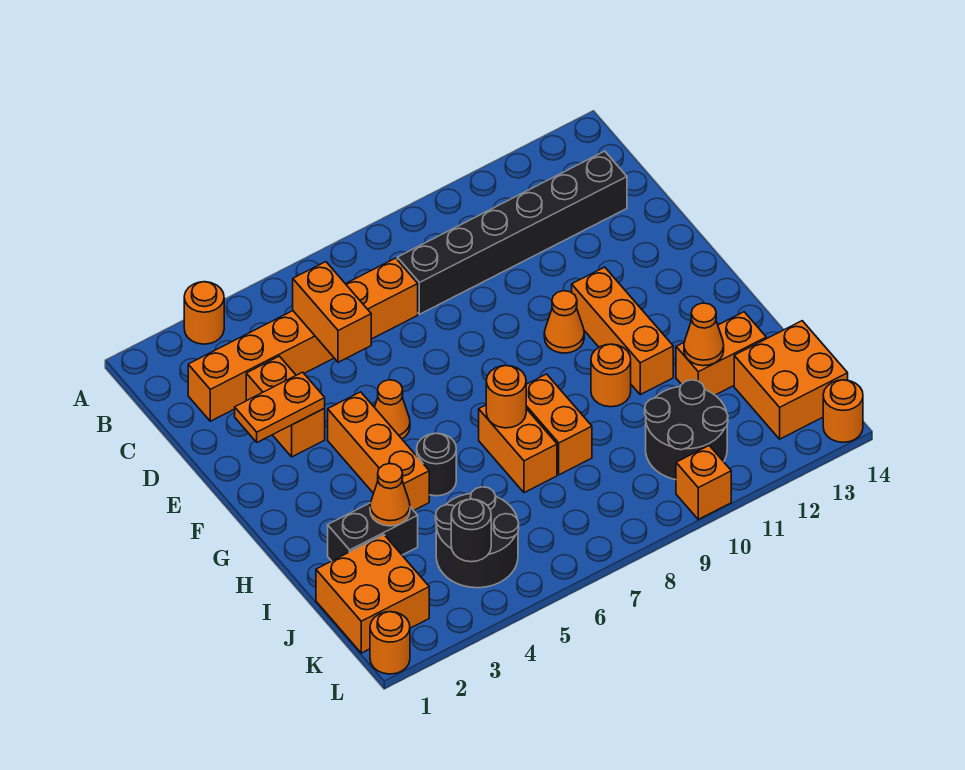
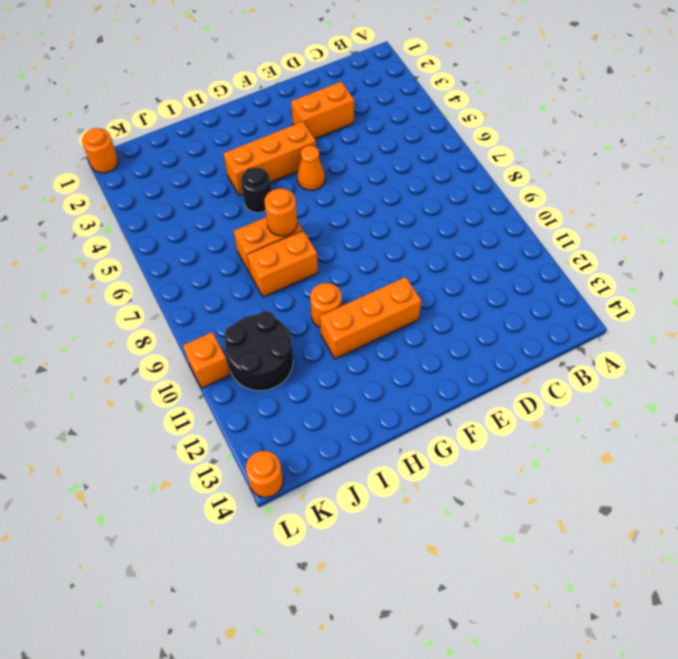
none -> orange 1x1 round brick [184,282,224,344]
none -> orange 1x6 brick [188,258,418,421]
none -> black 1x6 brick [397,151,627,314]

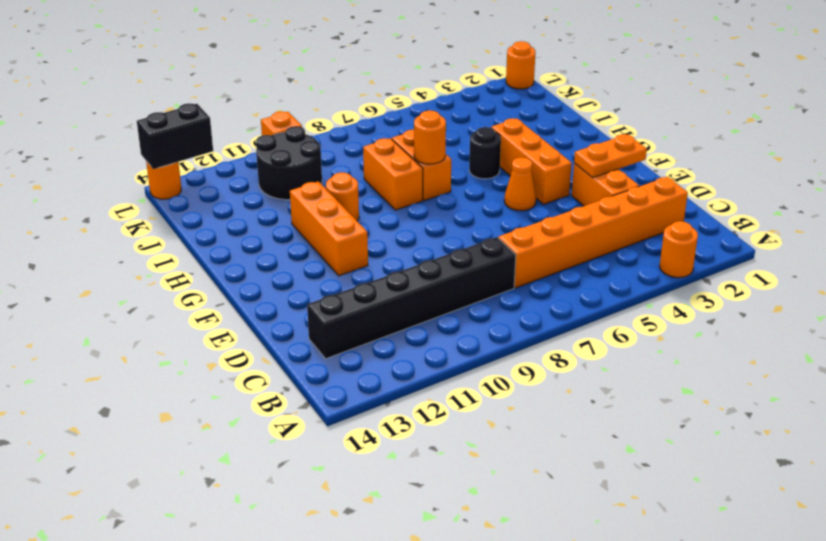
black 1x2 brick [137,103,213,169] -> black 1x2 brick moved to [328,503,418,561]
none -> orange 1x1 cone [544,291,584,353]
none -> orange 1x2 brick [676,312,766,395]
none -> orange 2x2 brick [316,535,429,653]

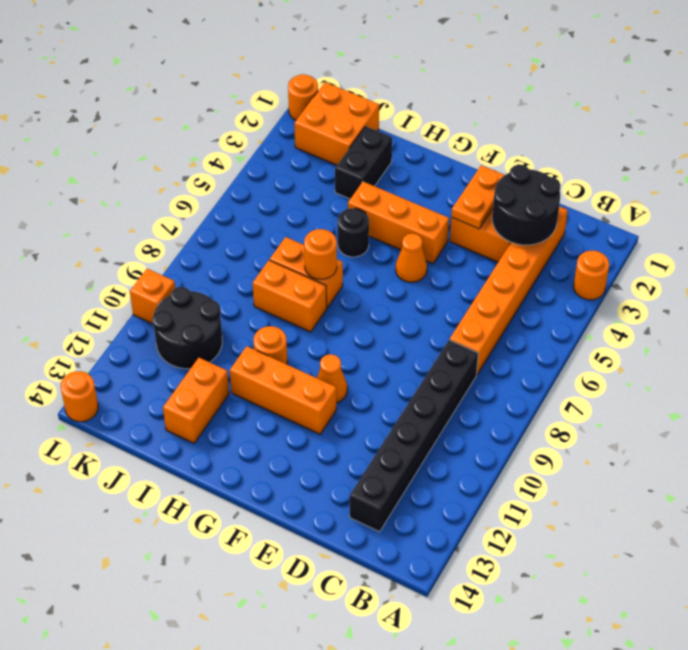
black 2x2 round brick [492,165,561,245] -> black 2x2 round brick moved to [436,487,519,588]
none -> orange 2x2 brick [734,321,848,439]
none -> orange 1x2 brick [293,262,371,362]
none -> orange 1x1 cone [370,464,410,526]

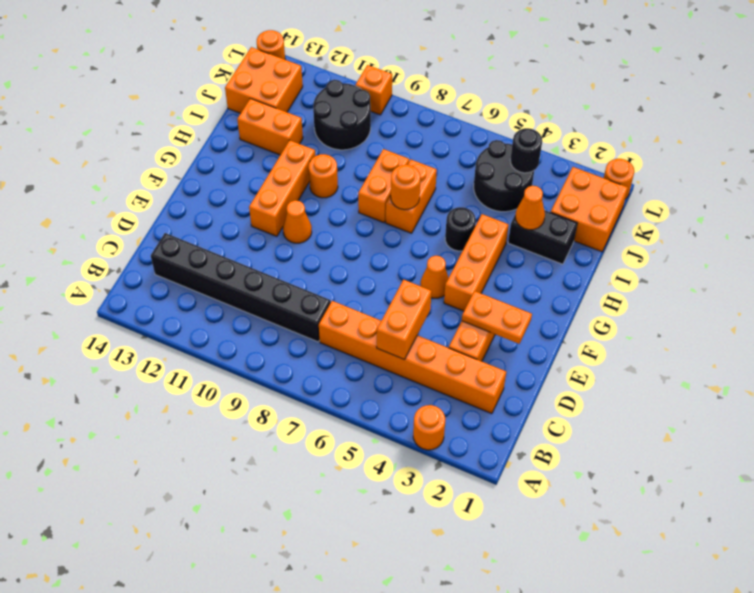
none -> orange 1x1 cone [684,303,724,366]

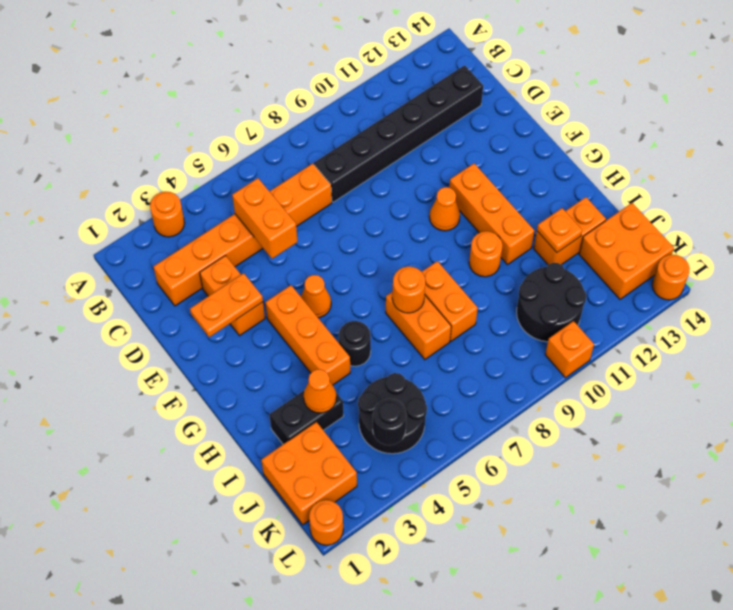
orange 1x1 plate [537,208,582,252] -> orange 1x1 cone [684,303,724,366]

